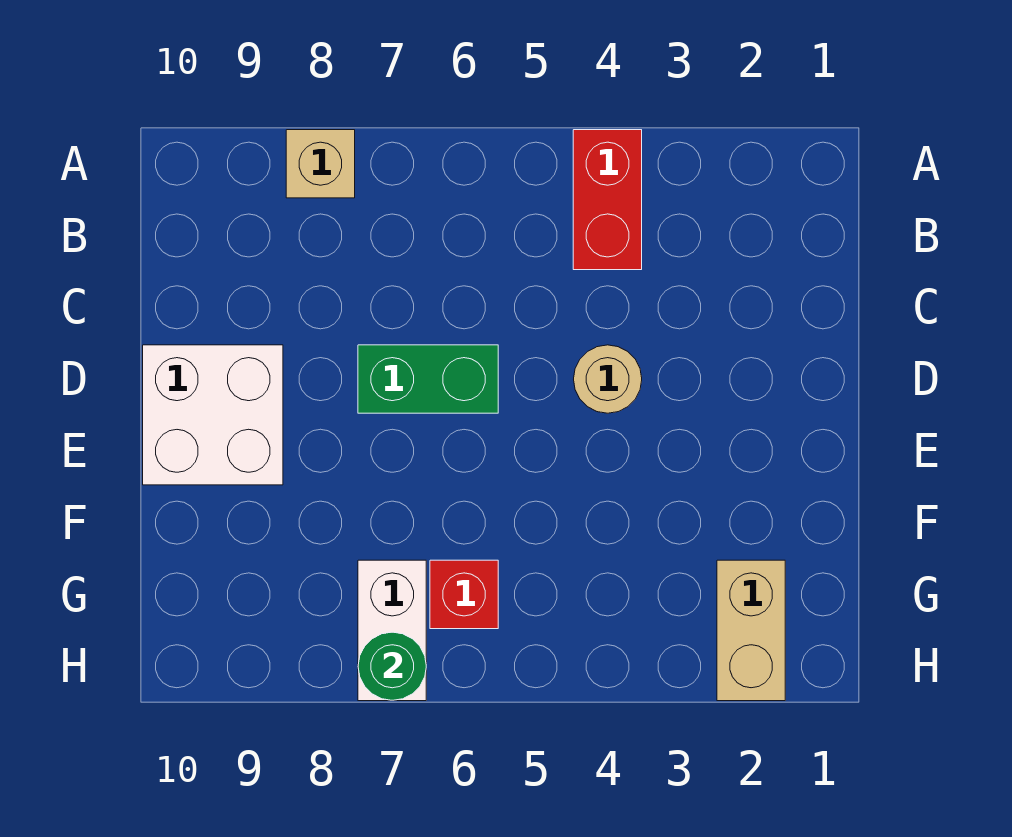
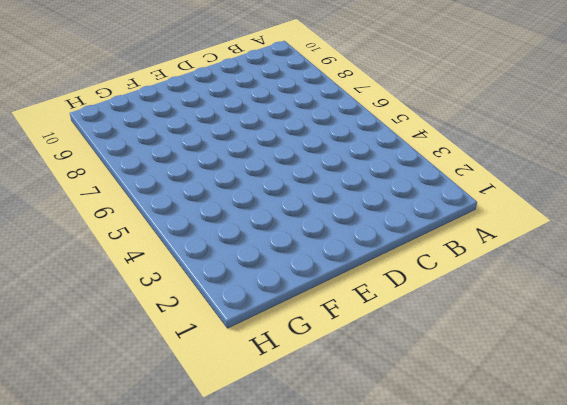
none -> red 1x2 brick [573,130,642,270]
none -> tan 1x1 brick [286,130,355,198]

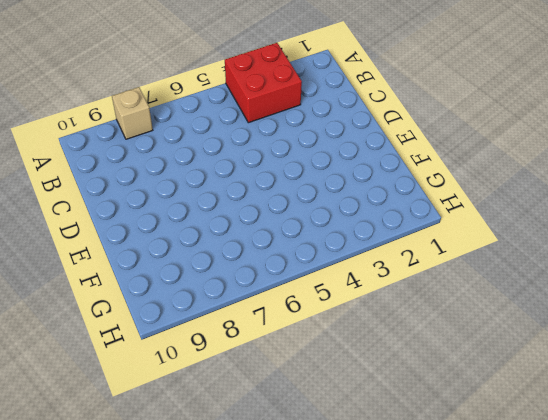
red 2x2 brick [225,43,302,123] -> red 1x2 brick [573,130,642,270]
none -> tan 1x1 round brick [574,345,642,413]
none -> green 1x2 brick [358,345,498,413]

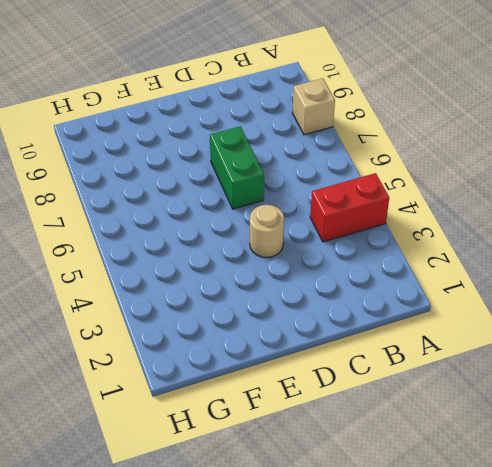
none -> white 2x2 brick [143,345,283,485]
none -> tan 1x2 brick [717,560,785,701]

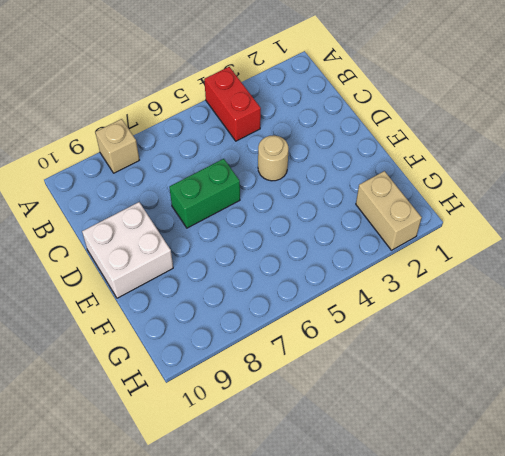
none -> red 1x1 brick [430,560,498,629]
none -> white 1x2 brick [358,560,426,701]

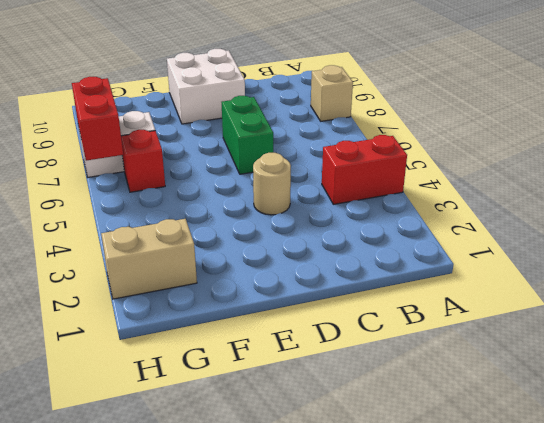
red 1x2 brick [72,77,123,161] -> green 1x1 round brick [358,632,426,700]

